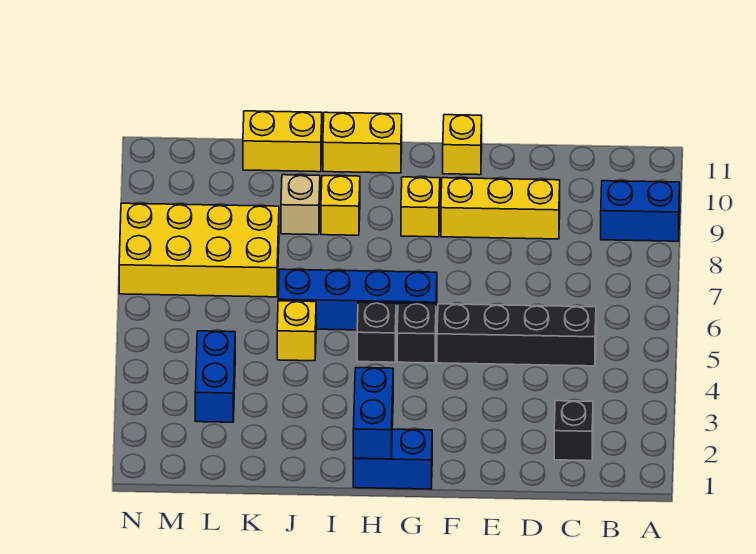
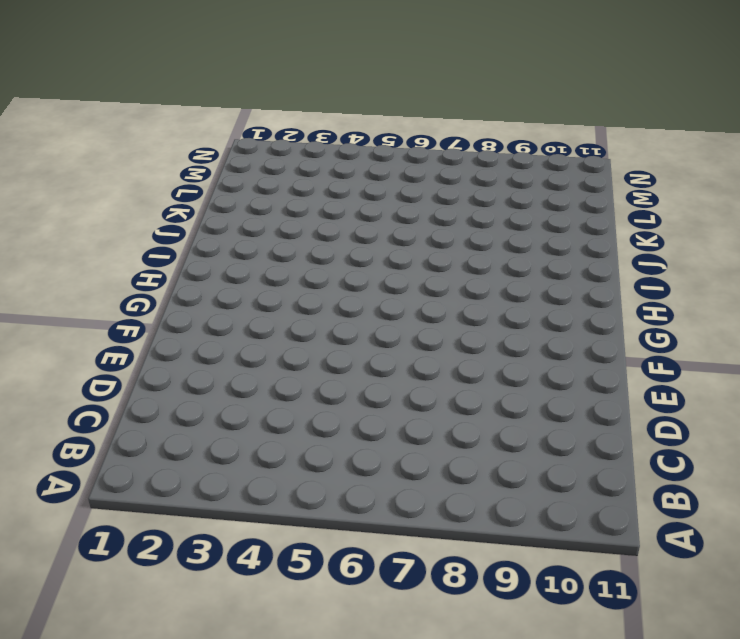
none -> blue 1x2 brick [601,181,680,241]
none -> black 1x1 brick [554,401,593,461]
none -> black 1x4 brick [437,304,596,366]

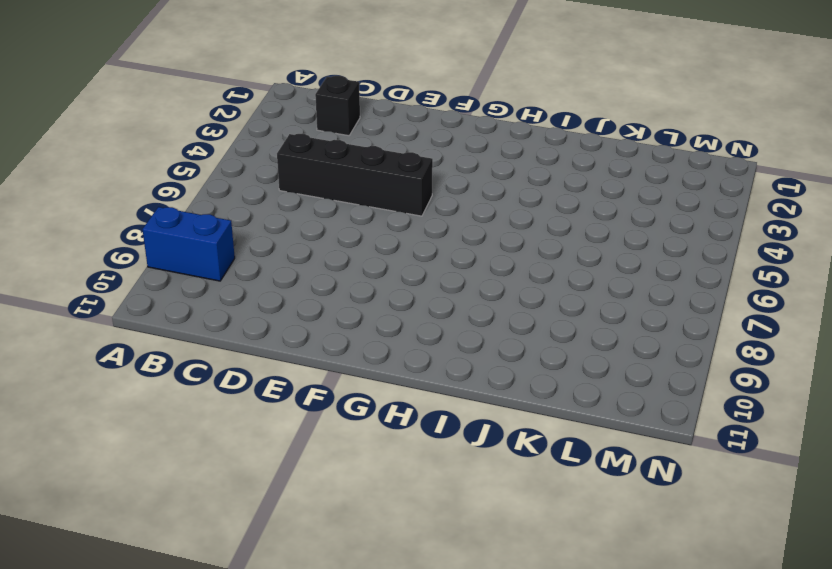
none -> yellow 1x3 brick [441,178,560,239]
none -> yellow 1x1 brick [443,115,482,175]
none -> blue 1x2 brick [353,429,432,489]

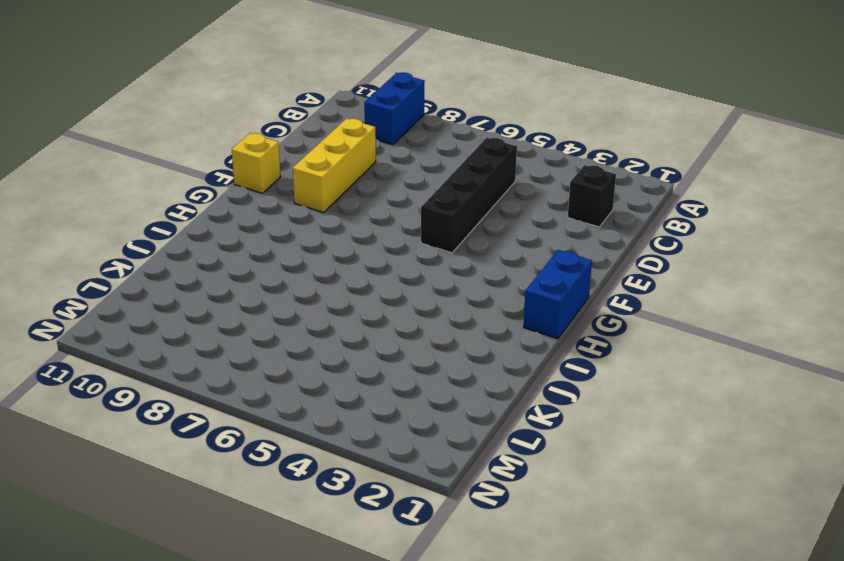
none -> black 1x1 brick [397,303,436,363]
none -> blue 1x4 brick [278,269,437,331]
none -> yellow 1x1 brick [401,177,440,237]

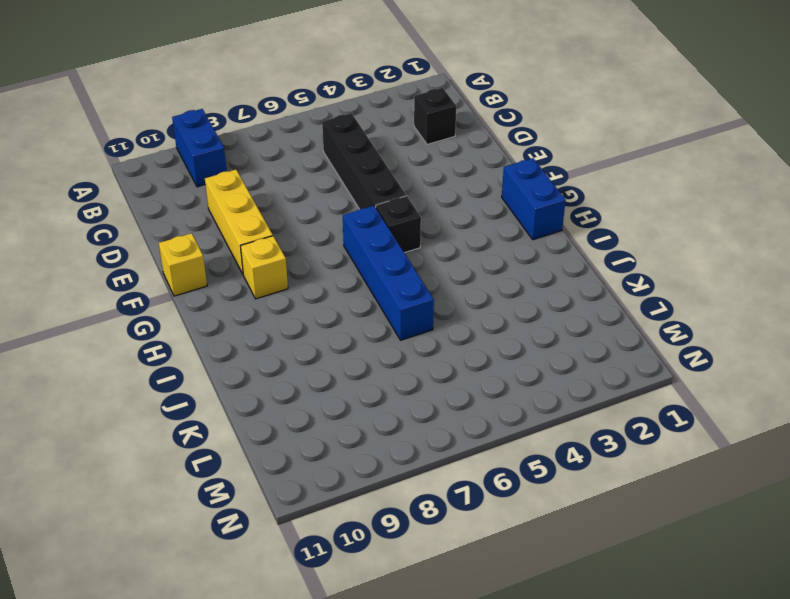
none -> black 1x1 brick [357,302,396,362]
none -> yellow 1x2 brick [323,112,402,173]
none -> yellow 1x1 brick [321,176,360,235]

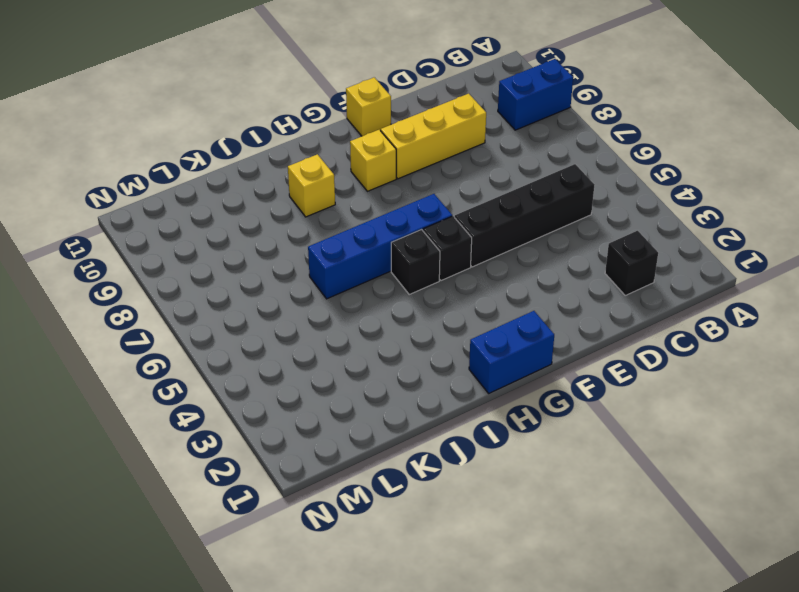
none -> yellow 1x2 brick [323,112,402,173]
none -> yellow 1x1 brick [277,301,316,361]
none -> tan 1x1 brick [281,175,320,235]

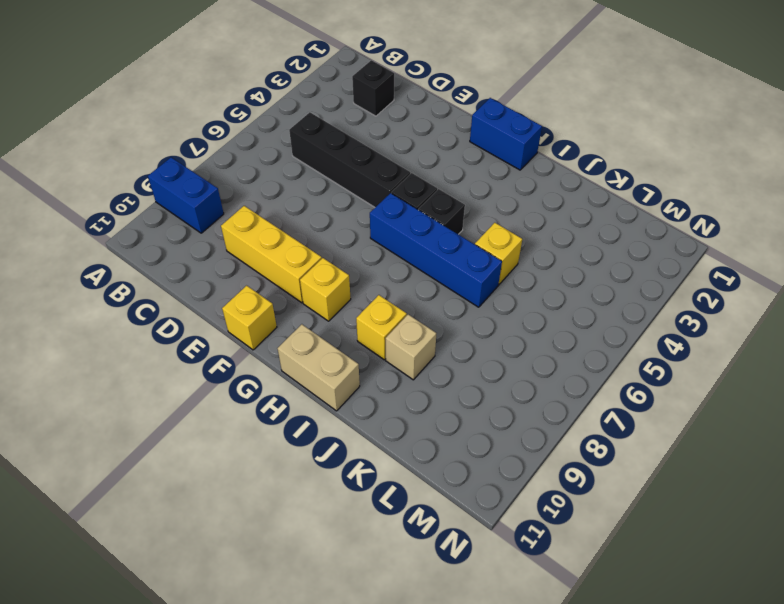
tan 1x2 brick [278,324,360,411] -> yellow 1x2 brick [323,112,402,173]
none -> yellow 1x2 brick [243,111,322,172]
none -> yellow 2x4 brick [119,203,279,297]
none -> blue 1x2 brick [195,331,235,422]

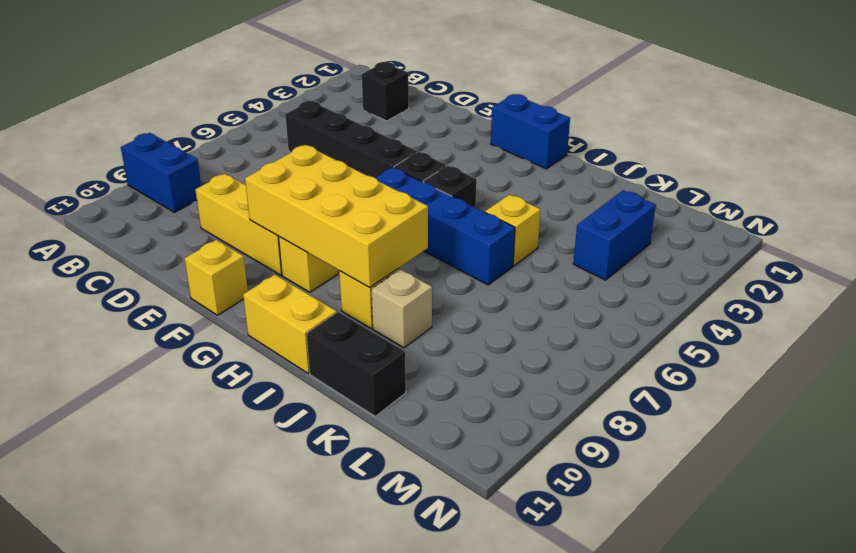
yellow 2x4 brick [245,145,428,288] -> yellow 2x4 brick moved to [119,203,279,297]
black 1x2 brick [307,312,406,416] -> yellow 1x2 brick [243,111,322,172]
none -> blue 1x2 brick [353,368,393,459]

